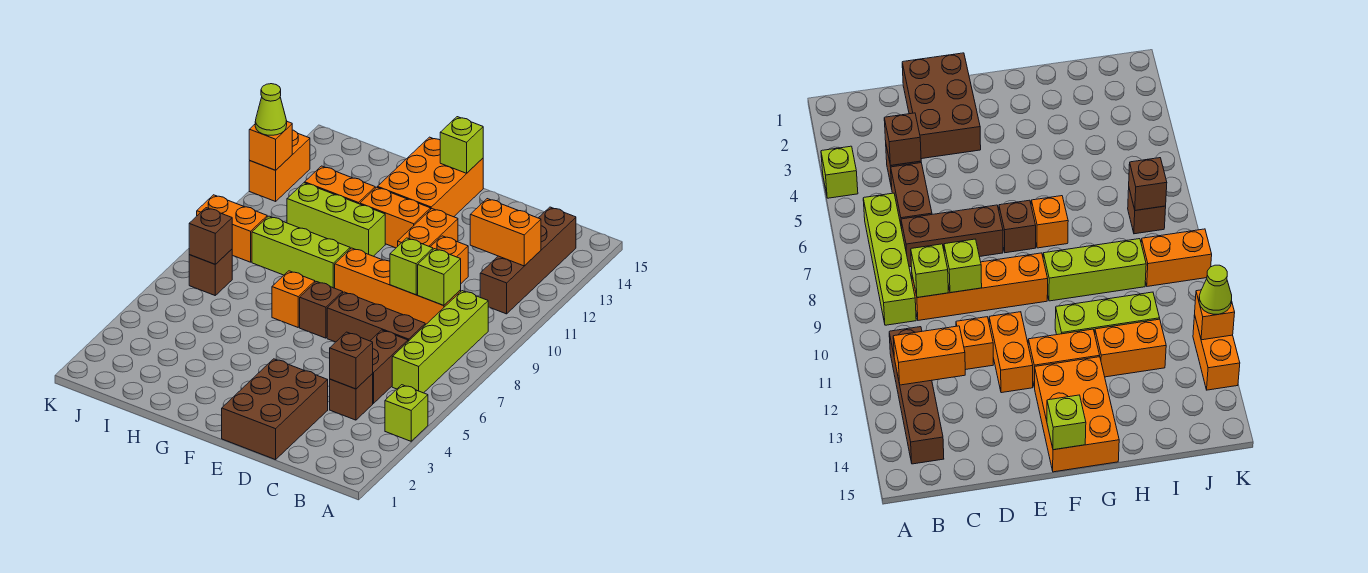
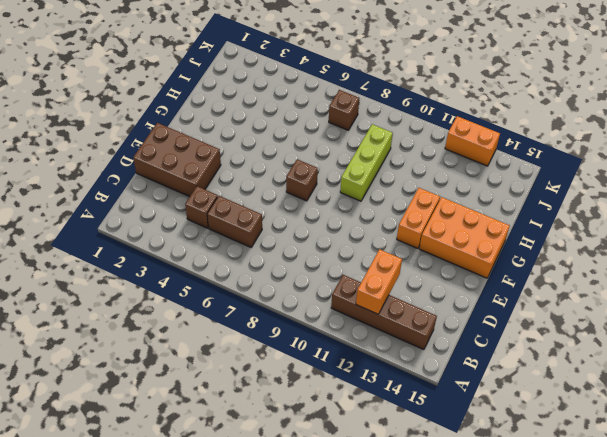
none -> lime 1x1 brick [385,385,428,441]
none -> lime 1x4 brick [392,291,488,393]
none -> brown 1x3 brick [327,292,425,342]

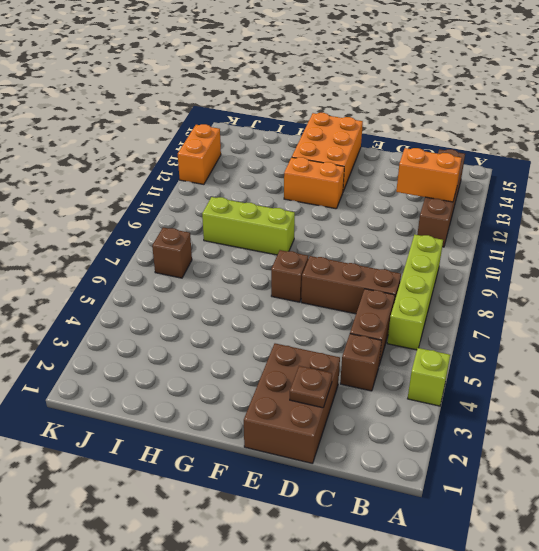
brown 1x1 plate [290,366,332,408] -> none
none -> orange 1x4 brick [335,248,461,325]
none -> orange 1x1 brick [431,236,468,283]
none -> orange 1x2 brick [398,209,458,247]

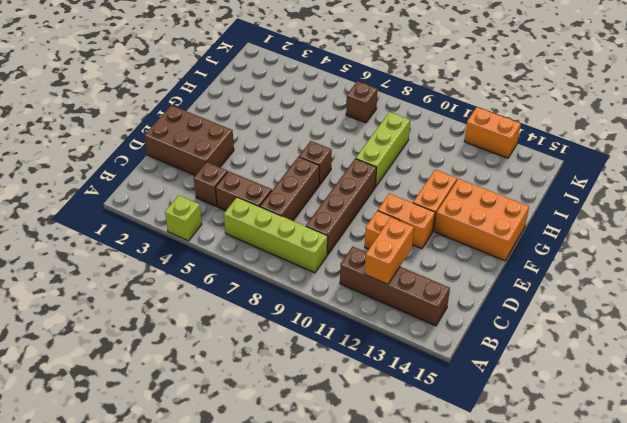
brown 1x4 brick [306,159,377,255] -> orange 1x4 brick [335,248,461,325]
none -> orange 1x1 brick [272,271,315,327]
none -> lime 1x3 brick [287,183,385,256]
none -> orange 1x2 brick [305,166,375,204]

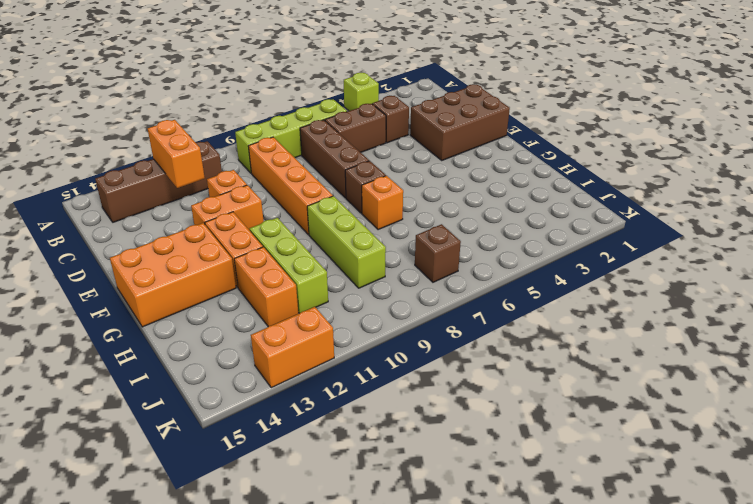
none -> orange 1x2 brick [197,195,267,262]
none -> brown 1x1 brick [330,332,373,389]
none -> lime 1x1 brick [418,249,461,305]

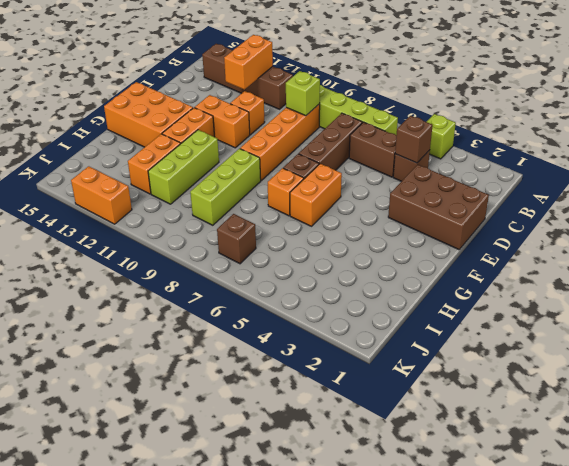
orange 1x2 brick [290,164,342,226] -> orange 1x2 brick moved to [197,195,267,262]
none -> lime 1x1 brick [390,238,433,295]
none -> lime 1x1 brick [440,117,483,173]
none -> brown 1x1 brick [189,208,232,264]

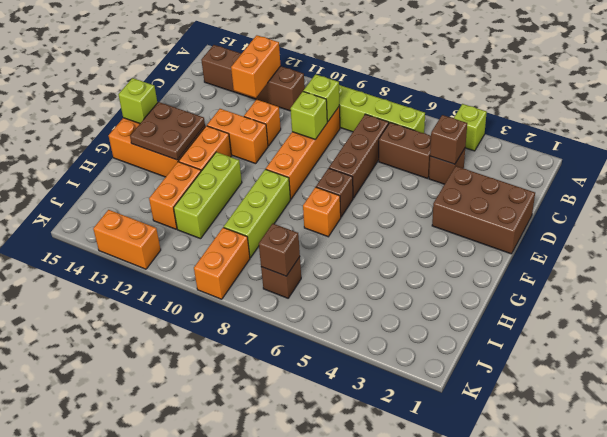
brown 2x2 plate [130,102,205,160] -> none
none -> orange 1x1 brick [249,122,292,170]
none -> lime 1x1 cone [255,84,287,135]

